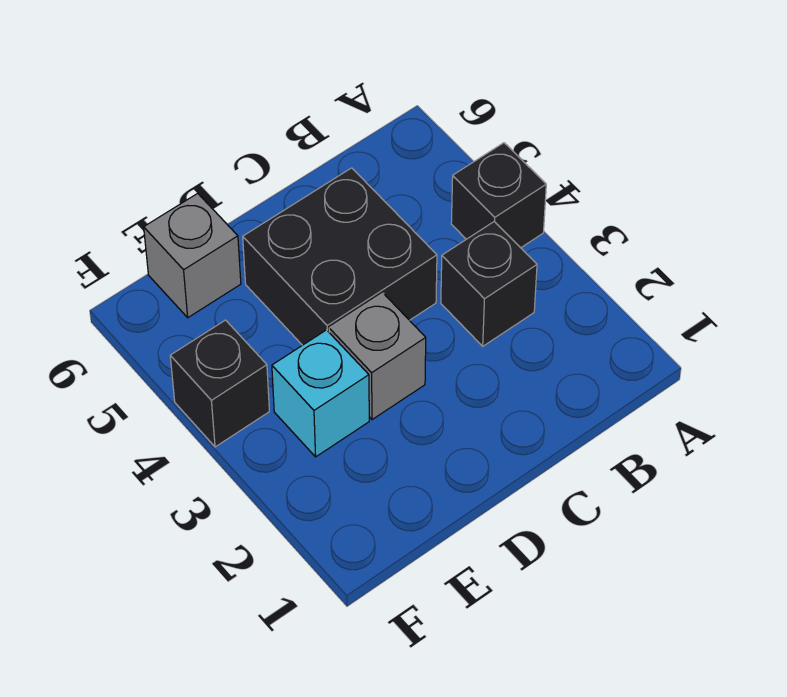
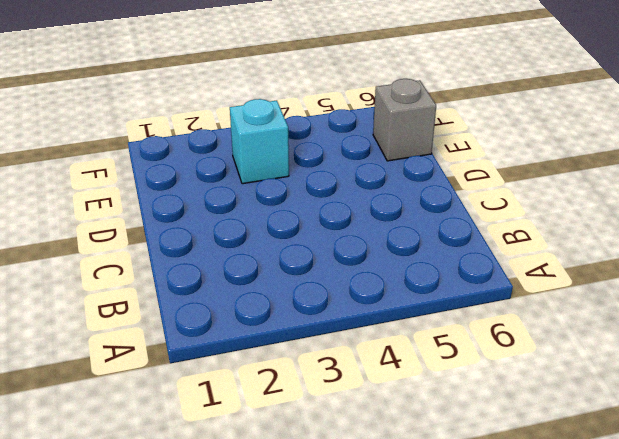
none -> black 1x1 brick [451,143,546,248]
none -> black 1x1 brick [441,222,537,346]

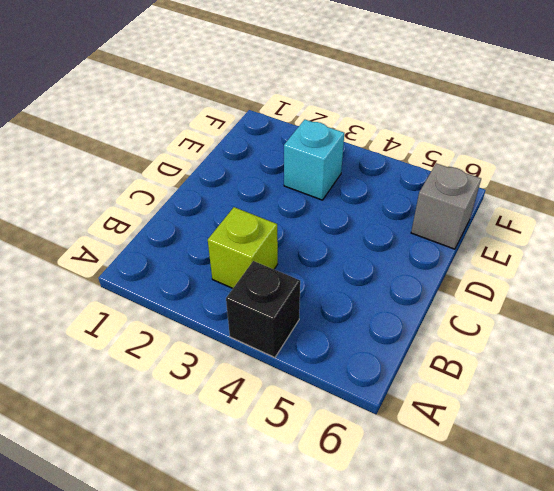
lime 1x1 brick [208,207,278,288] -> black 1x1 brick [441,222,537,346]
none -> black 2x2 brick [243,168,437,345]
none -> grey 1x1 brick [329,293,426,420]

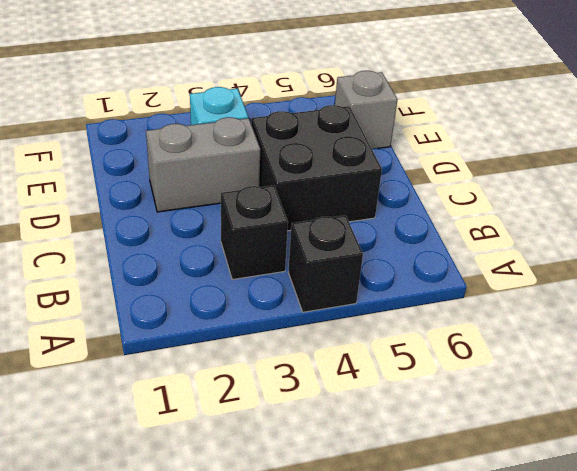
grey 1x2 brick [146,117,260,212] -> grey 1x1 brick [329,293,426,420]
none -> black 1x1 brick [170,320,269,447]

